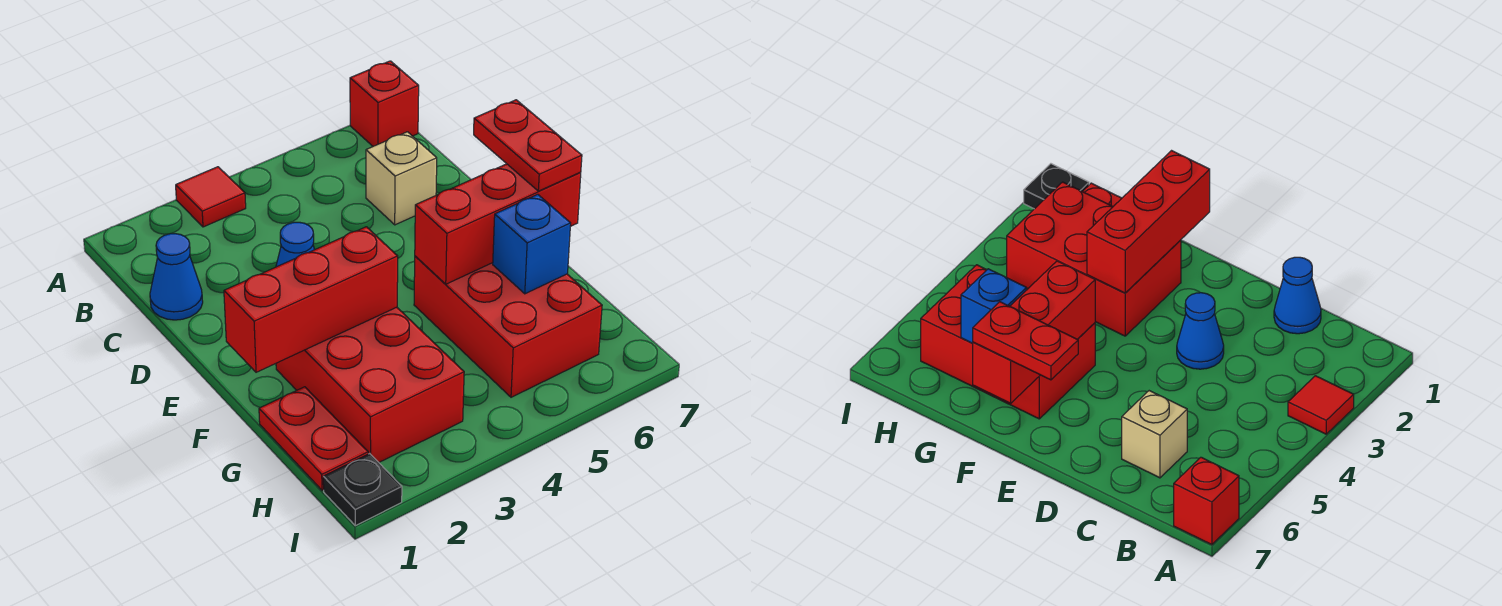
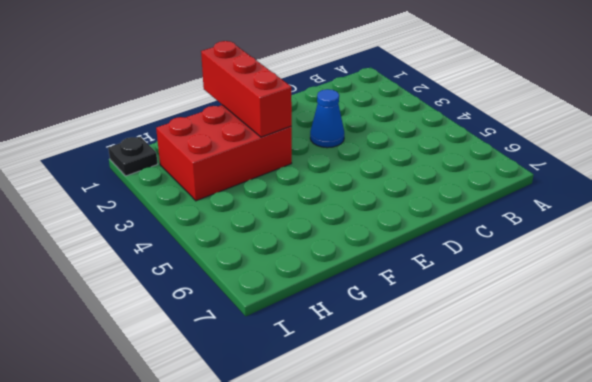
none -> red 1x1 tile [176,167,246,227]
none -> red 1x1 brick [350,61,419,146]
none -> blue 1x1 cone [150,234,203,320]

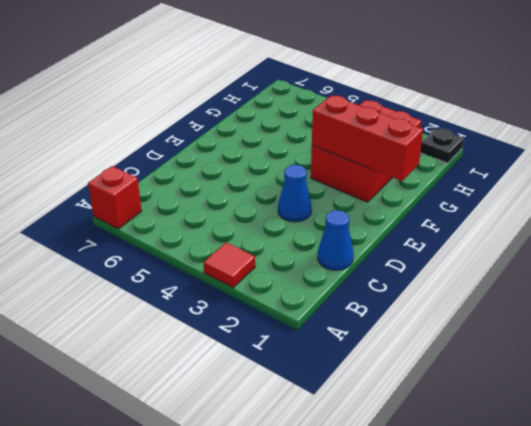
none -> tan 1x1 brick [366,132,437,225]
none -> red 2x3 brick [414,256,602,397]
none -> red 1x2 plate [259,387,368,490]

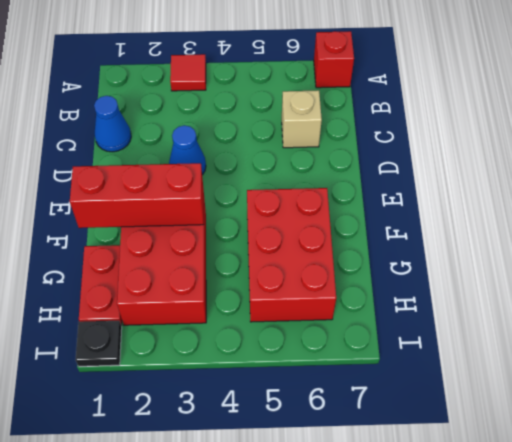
none -> red 1x3 brick [415,164,581,284]
none -> blue 1x1 brick [493,194,571,294]
none -> red 1x2 plate [474,100,582,191]

